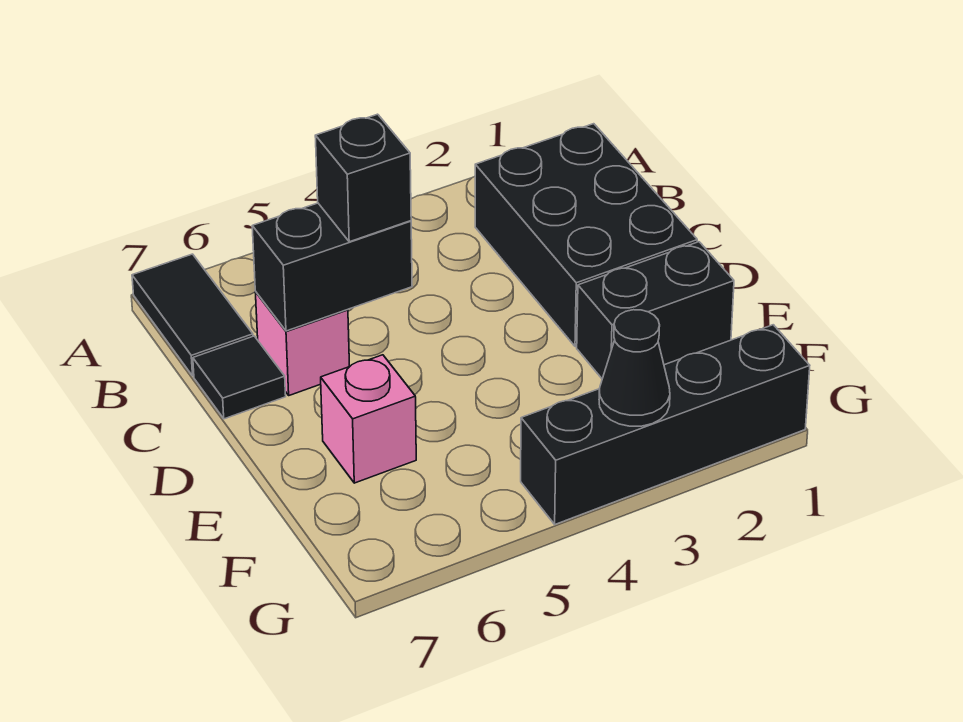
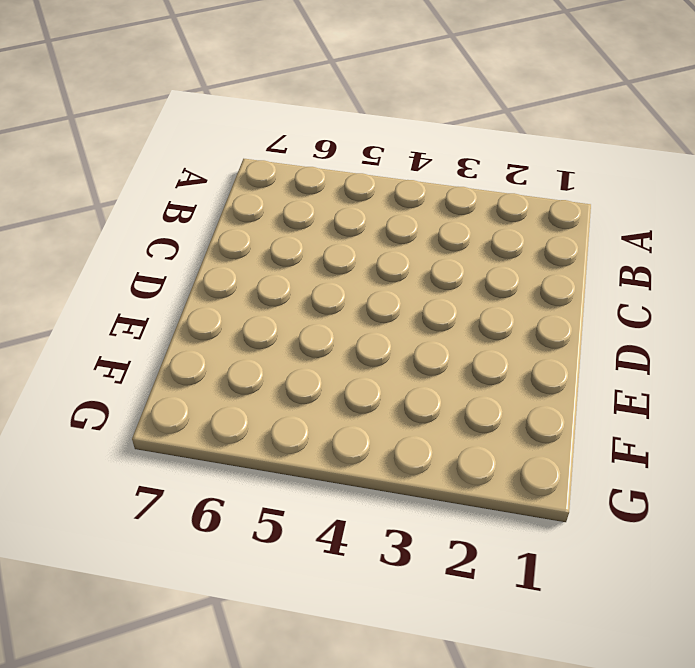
none -> black 1x2 tile [132,254,253,376]
none -> black 2x3 brick [475,124,697,347]

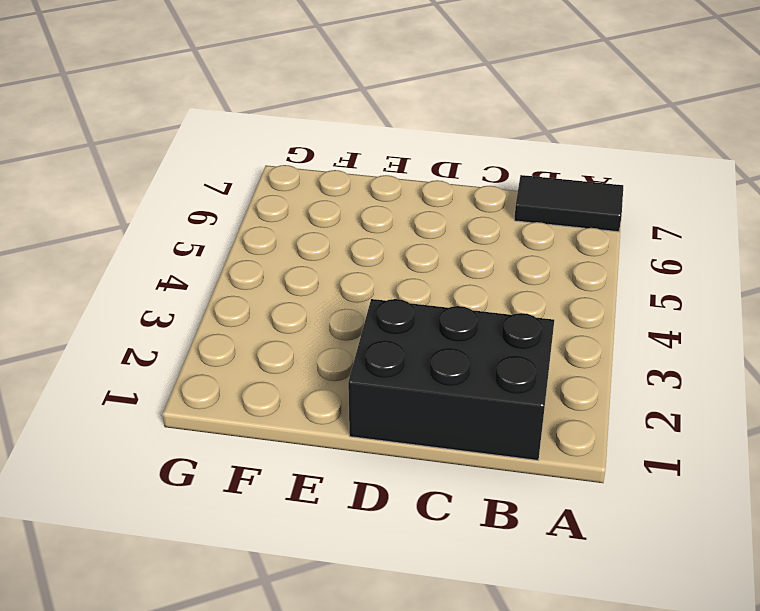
none -> pink 1x1 brick [255,292,350,395]
none -> black 1x1 tile [193,336,286,419]

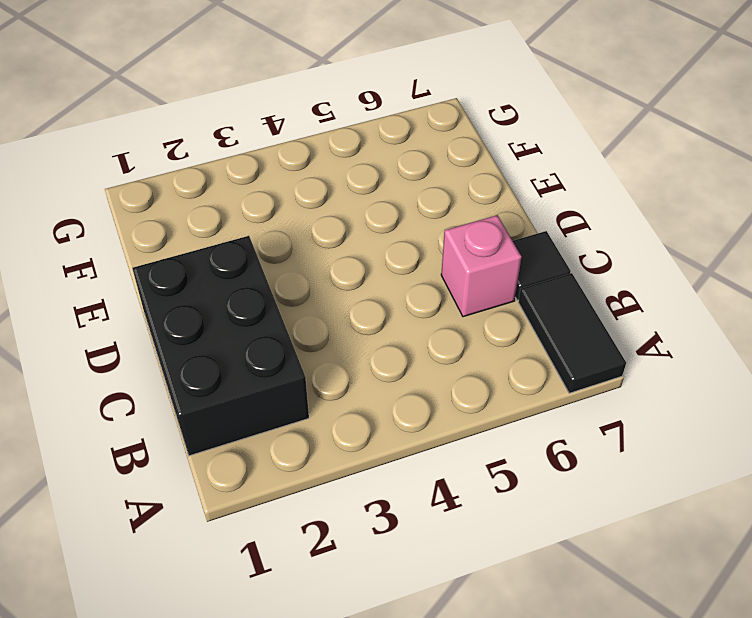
none -> black 1x2 brick [577,242,734,379]
none -> pink 1x1 brick [321,355,416,483]

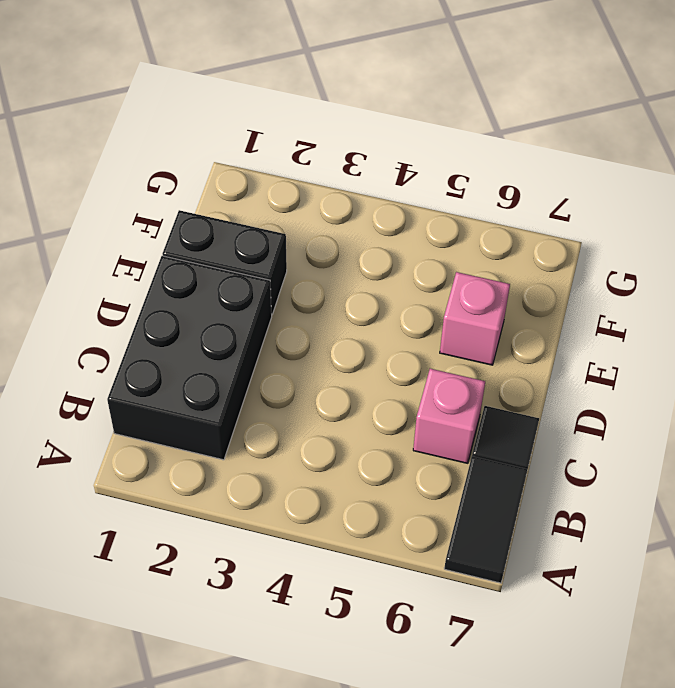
none -> black 1x4 brick [521,325,810,524]
none -> black 1x2 brick [252,203,412,331]

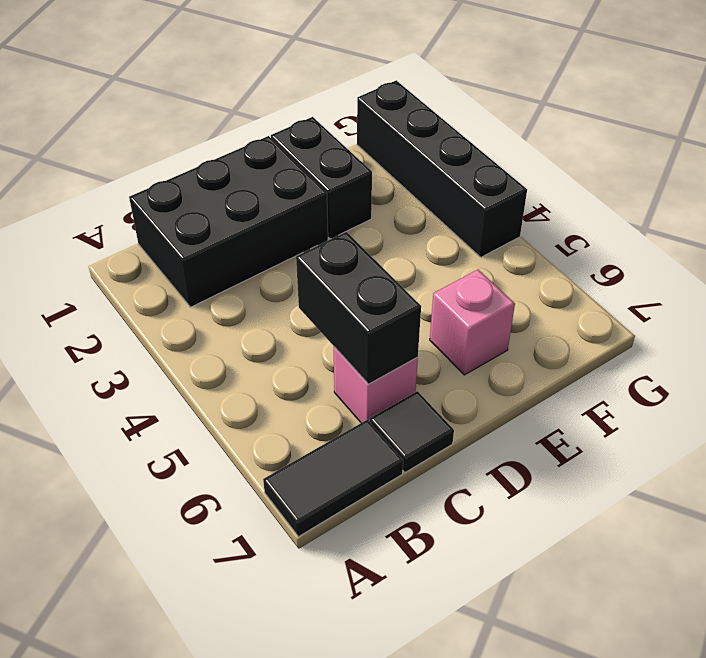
none -> black 1x1 cone [599,310,670,426]
none -> black 1x1 brick [315,114,411,242]

